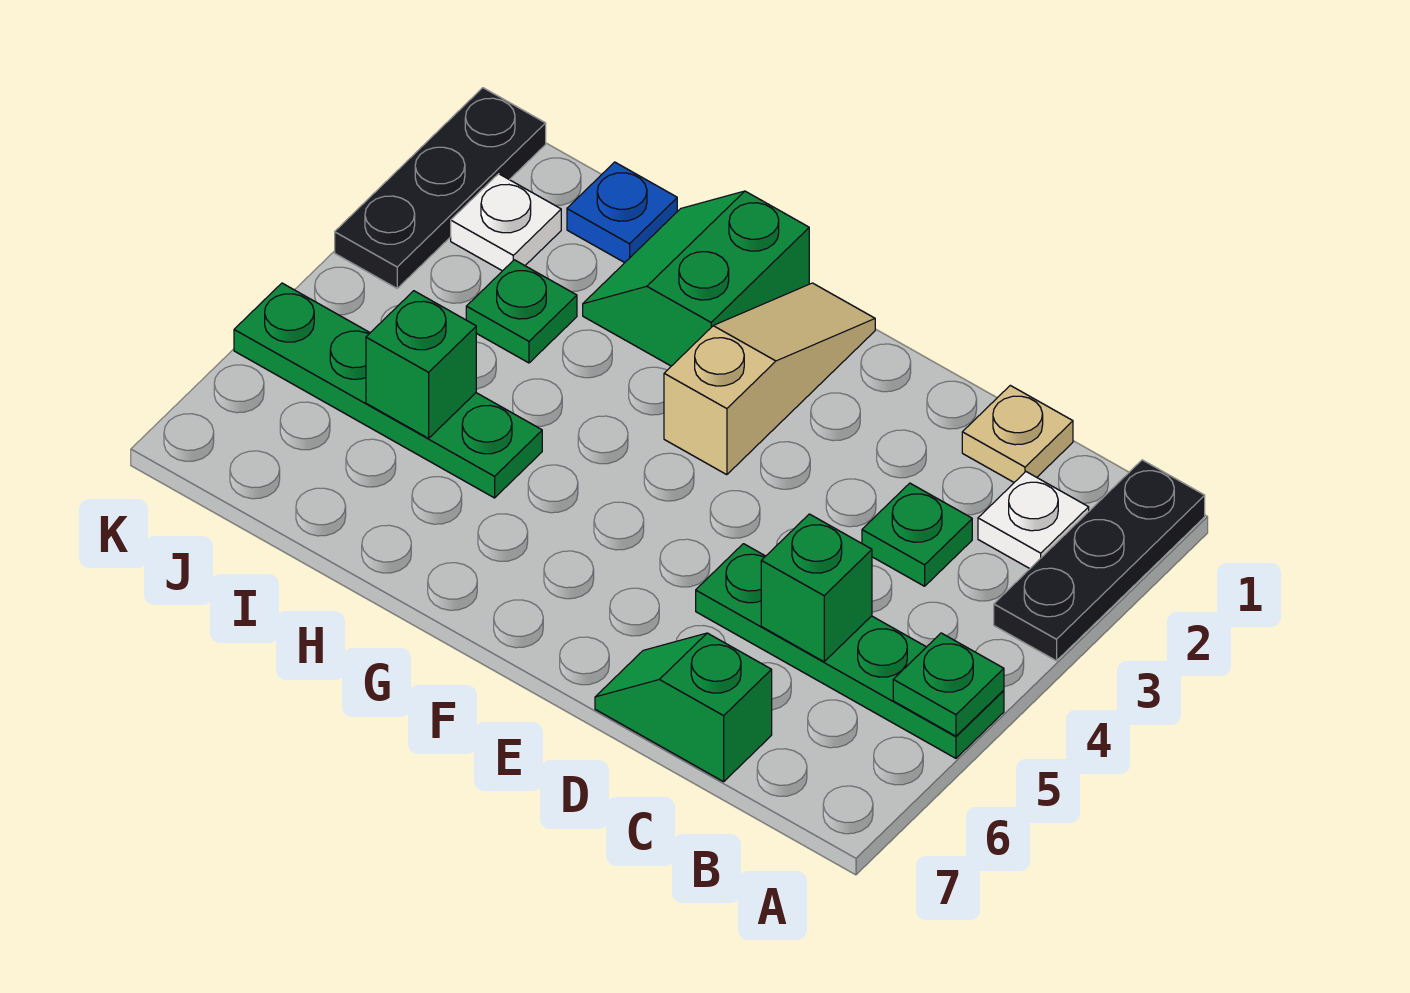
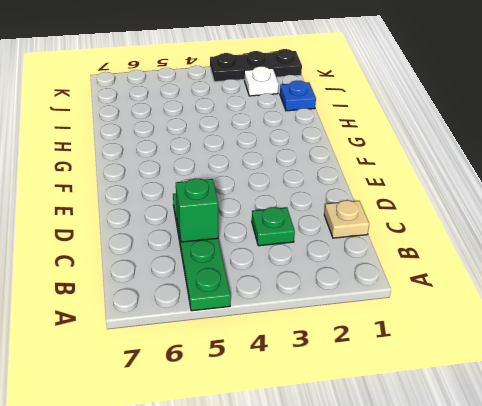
none -> black 1x3 plate [994,460,1205,661]
none -> white 1x1 plate [978,472,1089,569]
none -> green 1x2 slope [595,633,772,782]

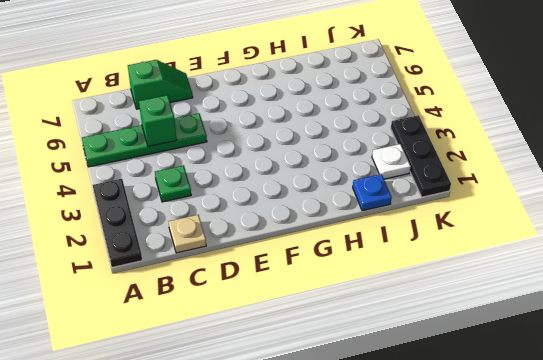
none -> white 1x1 plate [978,472,1089,569]
none -> tan 1x3 slope [664,283,875,475]
none -> green 2x2 slope [583,191,809,366]

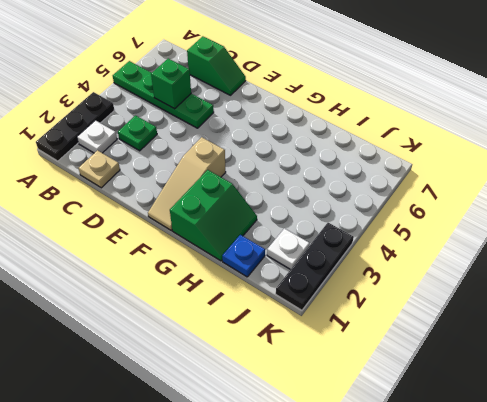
none -> green 1x4 plate [234,283,542,498]
none -> green 1x1 plate [466,260,577,363]
none -> green 1x1 plate [893,633,1004,736]

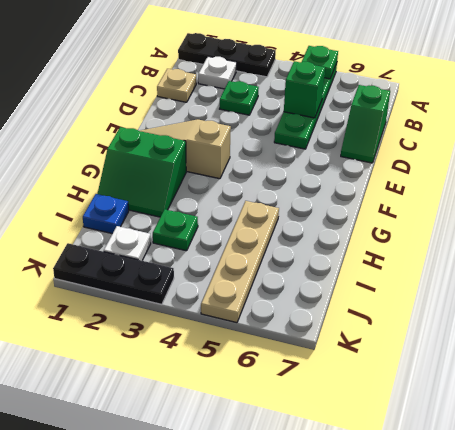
tan 1x4 plate [201,201,279,323] -> green 1x4 plate [234,283,542,498]
none -> green 1x1 brick [366,291,476,438]

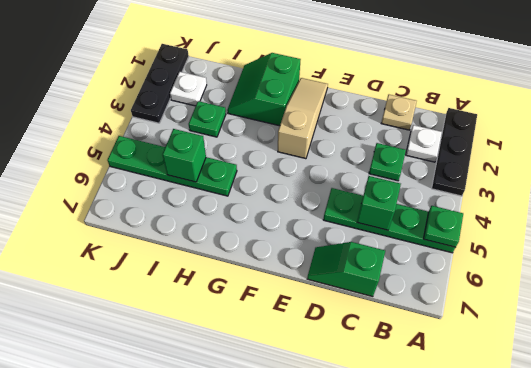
none -> blue 1x1 plate [567,162,677,263]

